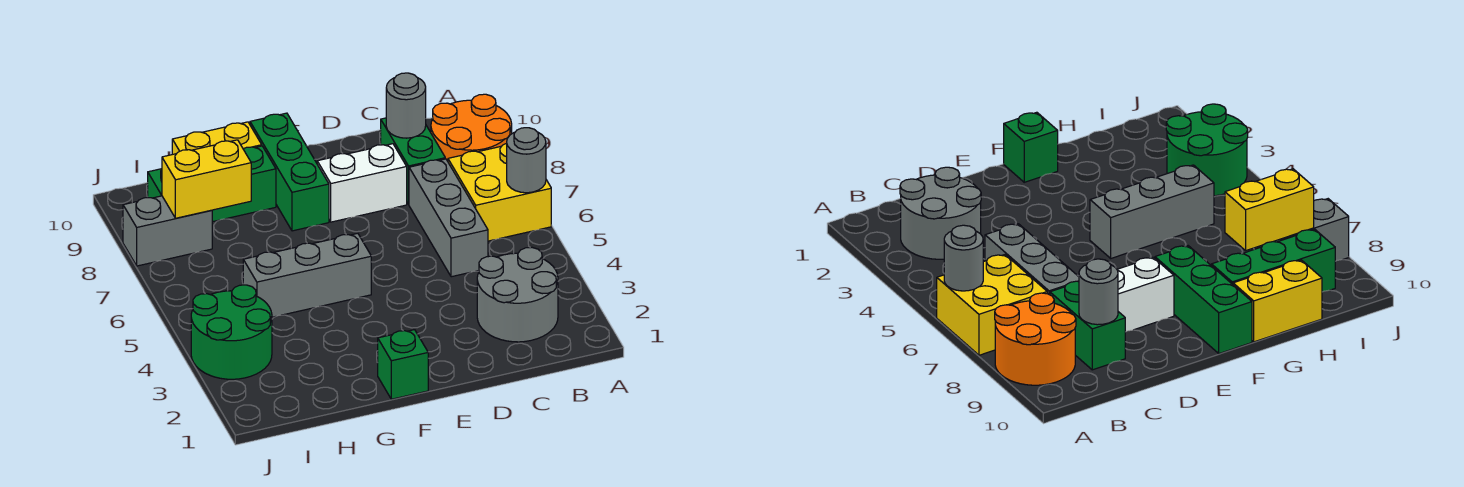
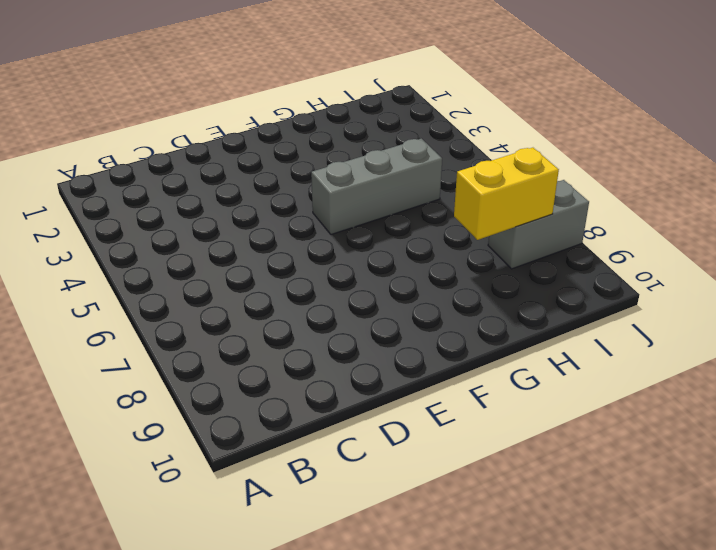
none -> yellow 2x2 brick [448,143,551,241]
none -> orange 2x2 round brick [431,94,512,161]
none -> grey 2x2 round brick [477,248,558,342]

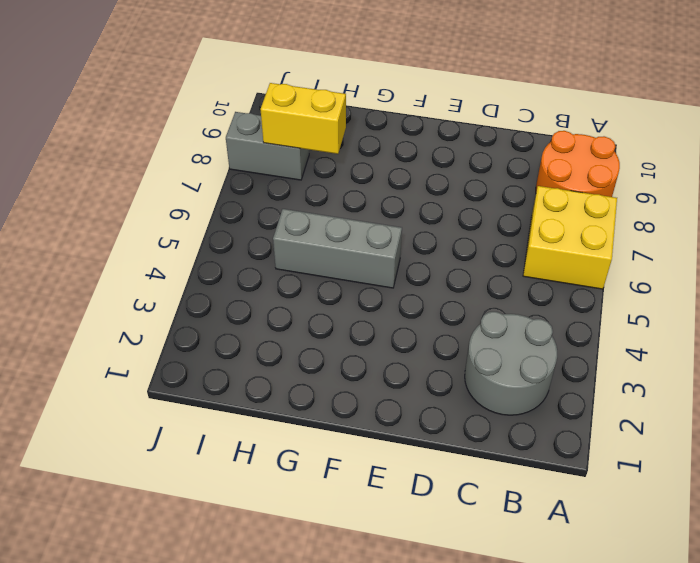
none -> grey 1x3 brick [409,159,488,277]
none -> green 1x2 brick [381,118,445,204]
none -> white 1x2 brick [317,144,407,222]

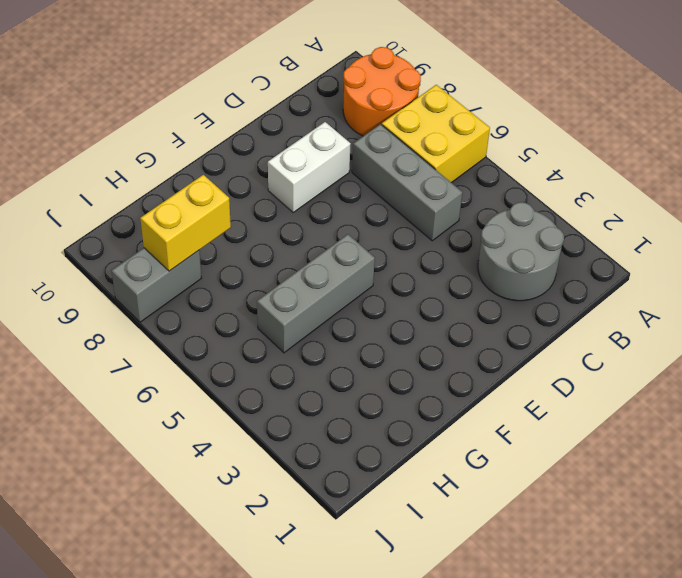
none -> green 1x2 brick [381,118,445,204]
none -> green 1x1 brick [378,330,428,399]
none -> green 1x3 brick [250,113,329,231]

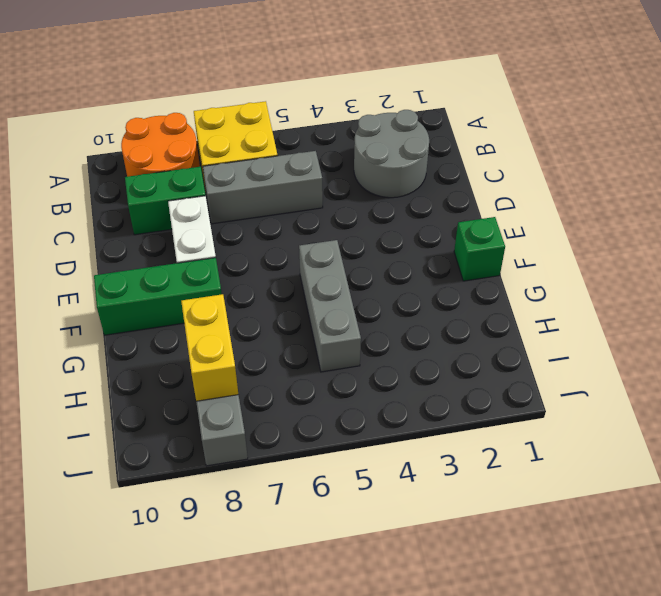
none -> green 1x3 brick [148,146,276,222]
none -> yellow 1x2 brick [172,122,262,154]
none -> green 2x2 round brick [191,285,272,379]

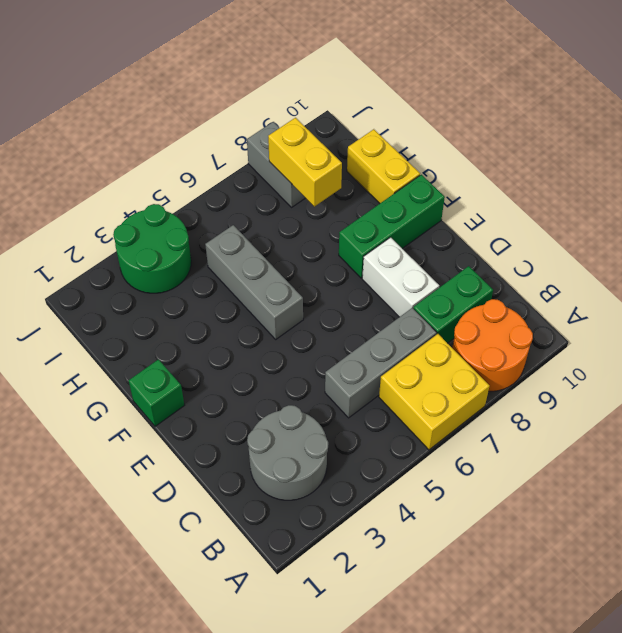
none -> green 1x3 brick [148,146,276,222]
none -> grey 1x1 round brick [507,128,546,193]
none -> grey 1x1 round brick [386,73,426,138]

